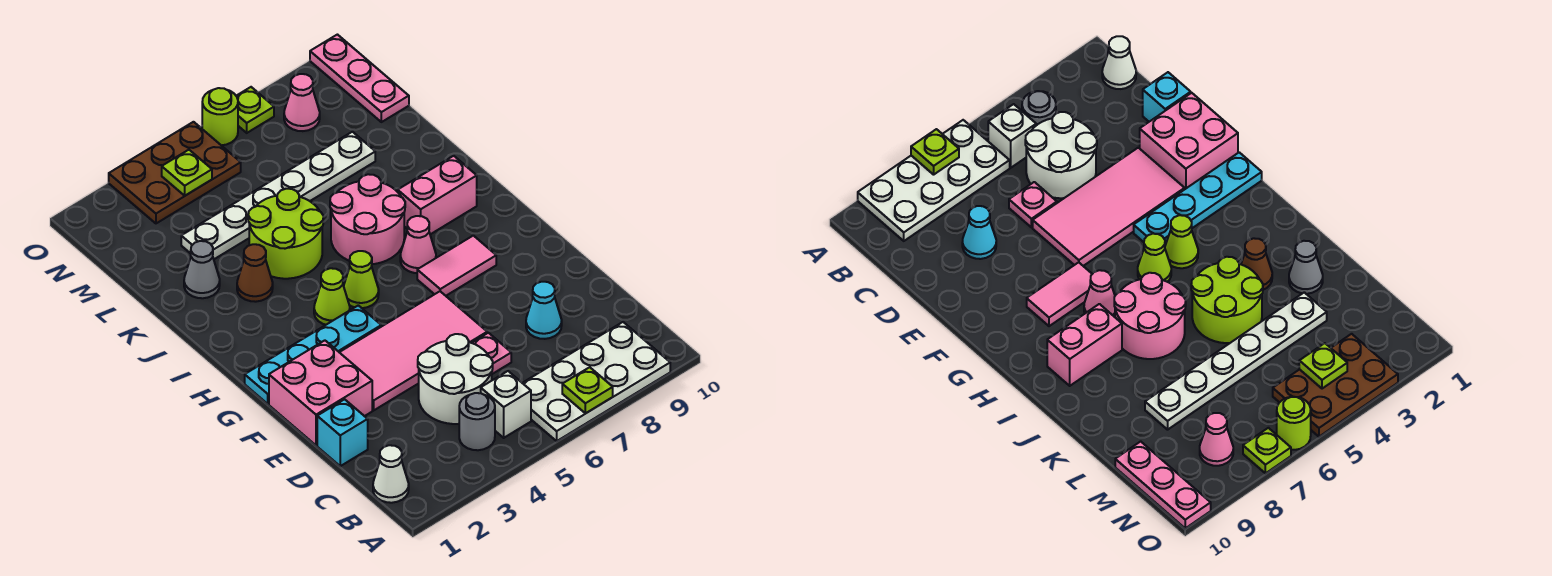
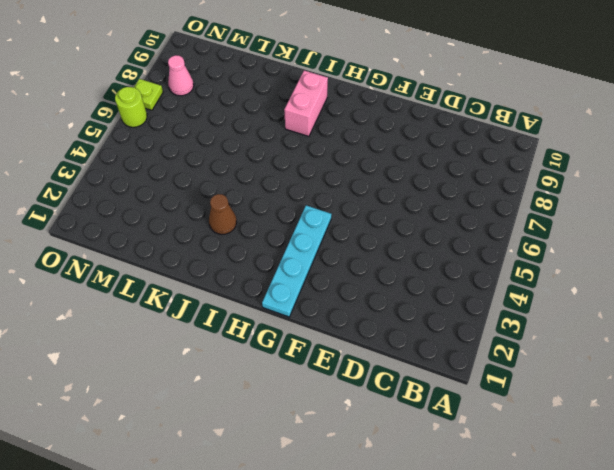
none -> white 2x4 plate [523,322,670,441]
none -> white 1x1 cone [373,445,409,503]
none -> grey 1x1 round brick [459,393,495,450]

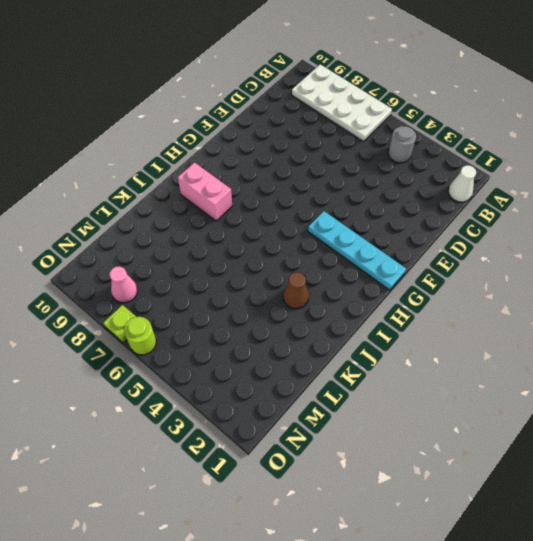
none -> white 1x1 brick [481,371,531,438]
none -> white 2x2 round brick [418,334,493,424]
none -> cyan 1x1 brick [317,399,368,466]

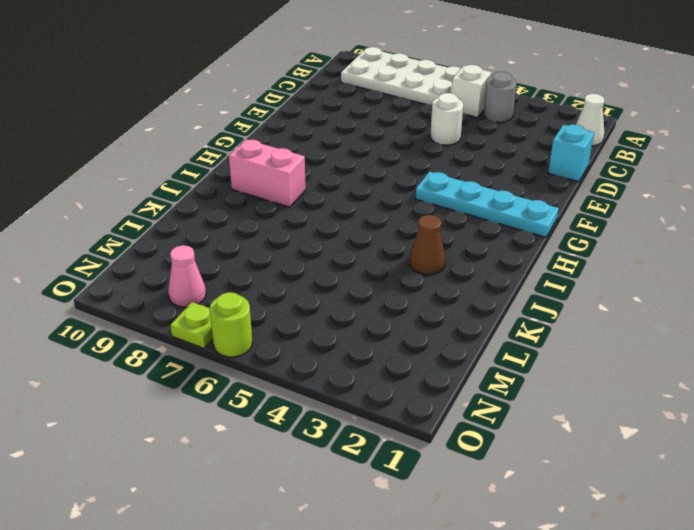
white 1x1 round brick [430,93,463,145] -> white 2x2 round brick [418,334,493,424]
none -> pink 1x1 plate [472,333,511,374]
none -> cyan 1x1 cone [526,282,562,339]
none -> pink 2x2 brick [269,340,372,445]

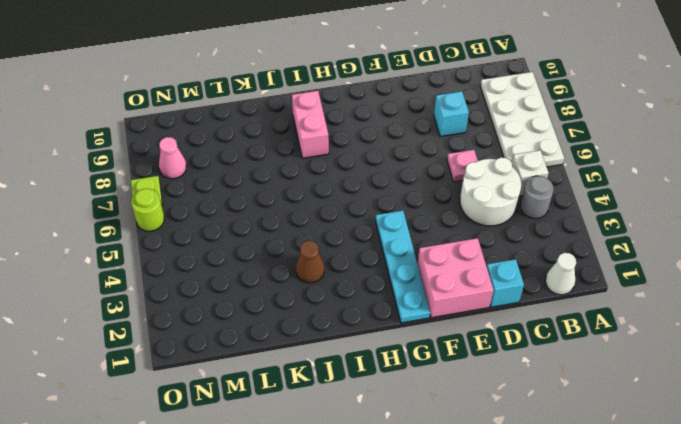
cyan 1x1 brick [434,91,469,137] -> cyan 1x1 cone [526,282,562,339]
none -> pink 2x4 tile [339,291,487,410]
none -> pink 1x2 tile [417,236,496,296]
none -> lime 1x1 cone [314,268,350,325]

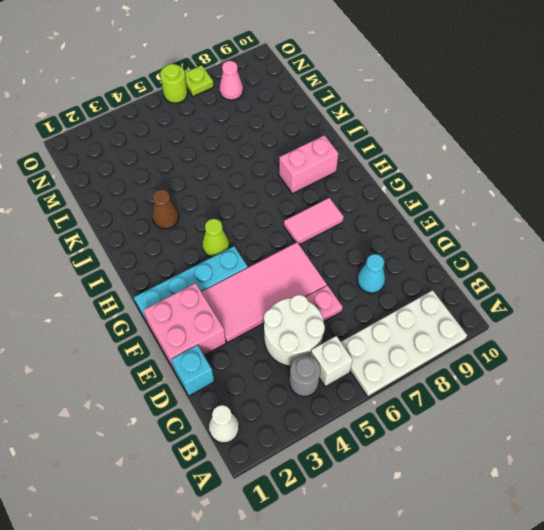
none -> lime 1x1 cone [344,251,379,308]
none -> pink 1x1 cone [400,216,436,273]
none -> pink 2x2 round brick [330,174,405,264]

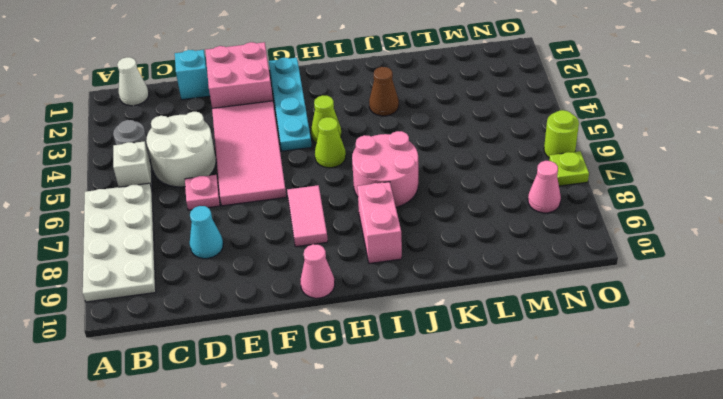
pink 1x1 cone [300,244,335,298] -> pink 1x1 cone moved to [400,216,436,273]
none -> lime 2x2 round brick [248,189,323,279]
none -> grey 1x1 cone [184,241,220,298]
none -> white 1x6 plate [181,132,375,259]

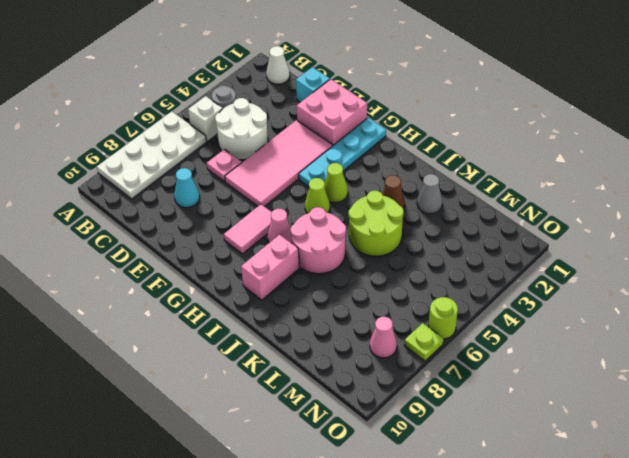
none -> white 1x6 plate [181,132,375,259]
none -> pink 1x3 plate [310,35,409,122]
none -> brown 2x3 plate [109,122,241,223]

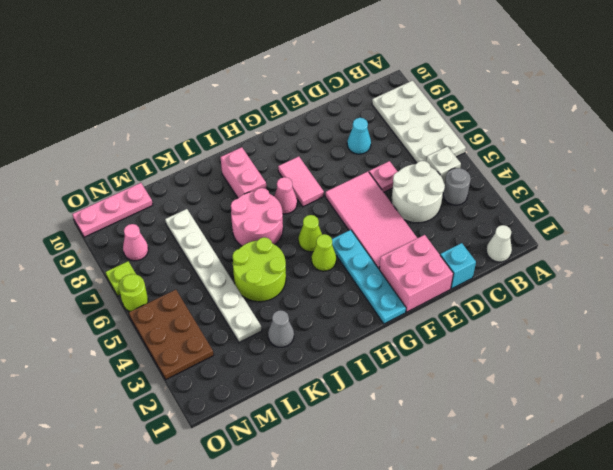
none -> brown 1x1 cone [237,244,273,302]
none -> lime 1x1 plate [562,367,613,414]
none -> lime 1x1 plate [162,150,212,196]

